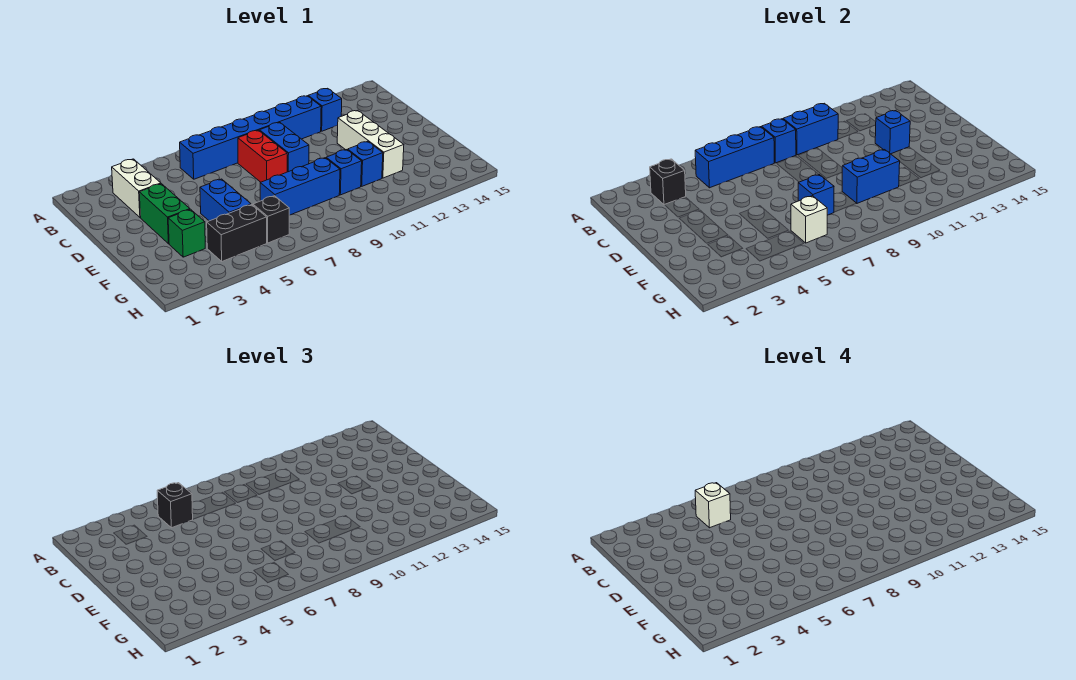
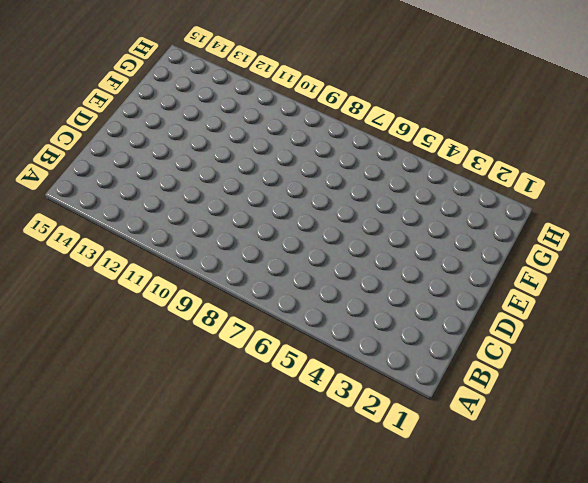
none -> white 1x2 brick [112,159,161,217]
none -> blue 1x6 brick [180,96,321,179]
none -> blue 1x1 brick [308,89,342,131]

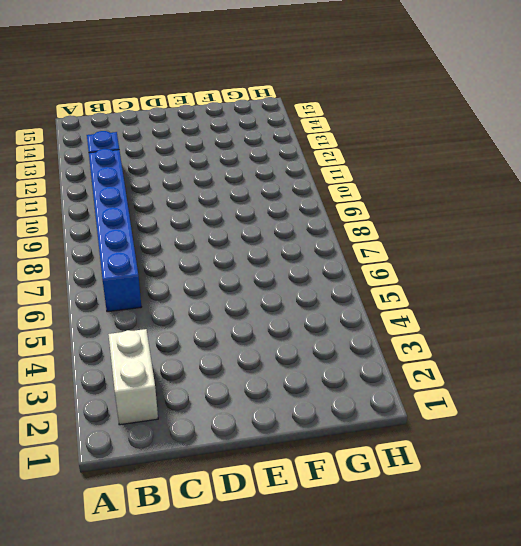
white 1x2 brick [108,329,158,425] -> white 1x2 brick turned to [112,159,161,217]
none -> red 1x2 brick [238,130,287,182]
none -> blue 1x2 brick [260,122,309,172]
none -> green 1x2 brick [139,184,190,244]

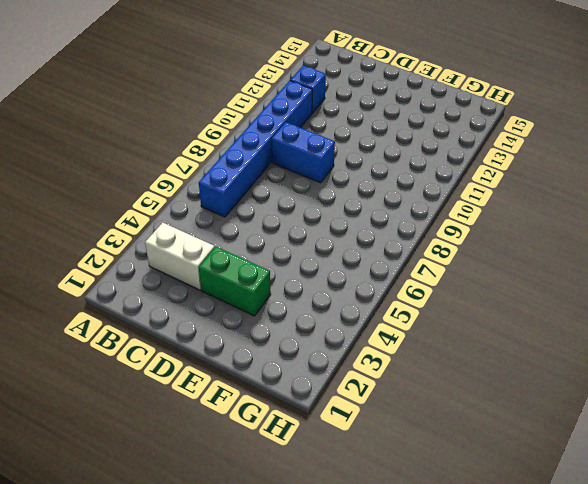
none -> red 1x2 brick [238,130,287,182]
none -> white 1x3 brick [337,111,404,178]
none -> blue 1x2 brick [200,179,251,221]

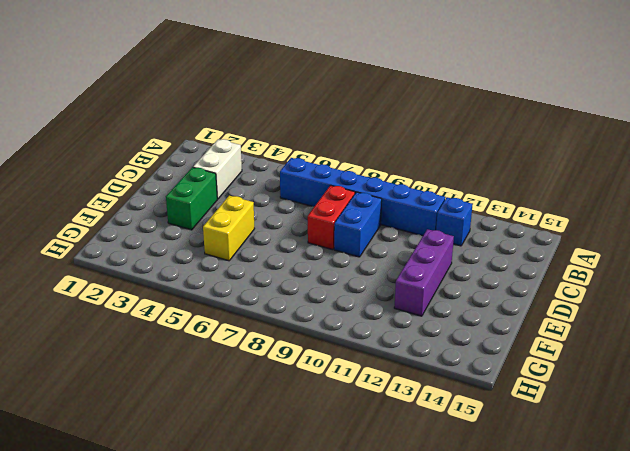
purple 1x3 brick [394,229,454,316] -> white 1x3 brick [337,111,404,178]
yellow 1x2 brick [203,196,255,261] -> blue 1x2 brick [200,179,251,221]
none -> green 1x1 brick [168,209,205,257]
none -> blue 1x3 brick [260,158,340,215]
none -> blue 1x1 brick [326,150,362,195]

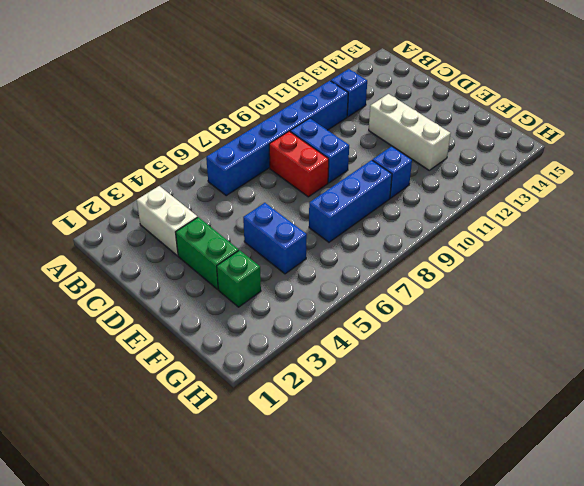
none -> blue 1x1 brick [348,141,383,186]
none -> black 1x2 brick [207,205,267,261]
none -> black 1x1 brick [253,196,289,243]

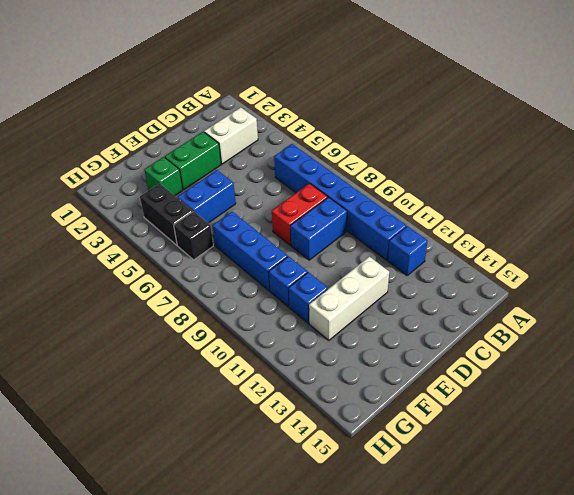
none -> black 1x1 brick [650,159,686,205]
none -> blue 1x3 brick [695,127,774,188]
none -> blue 1x1 brick [762,119,796,163]

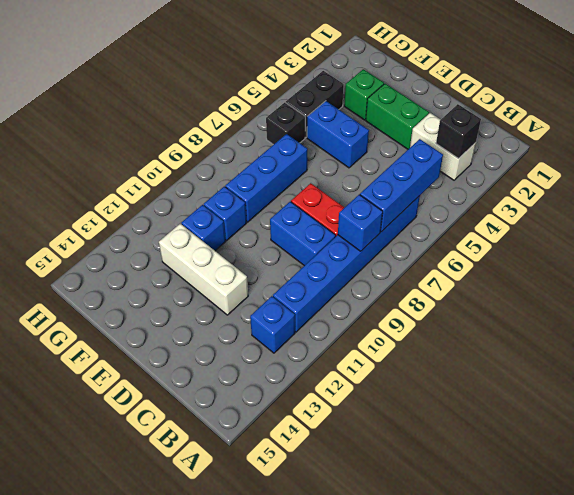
none -> blue 1x2 brick [783,103,838,155]
none -> blue 1x1 brick [875,111,910,154]
none -> blue 1x1 brick [798,175,834,215]

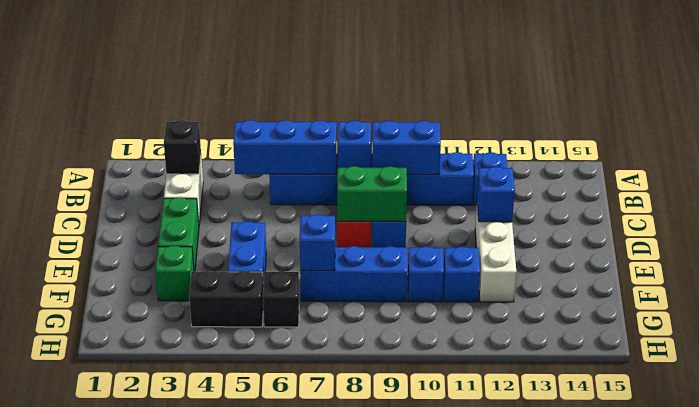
green 1x2 brick [337,166,407,222] -> none
none -> blue 1x2 brick [842,150,900,203]
none -> white 1x1 brick [791,196,827,243]
none -> black 1x1 brick [157,483,193,528]

